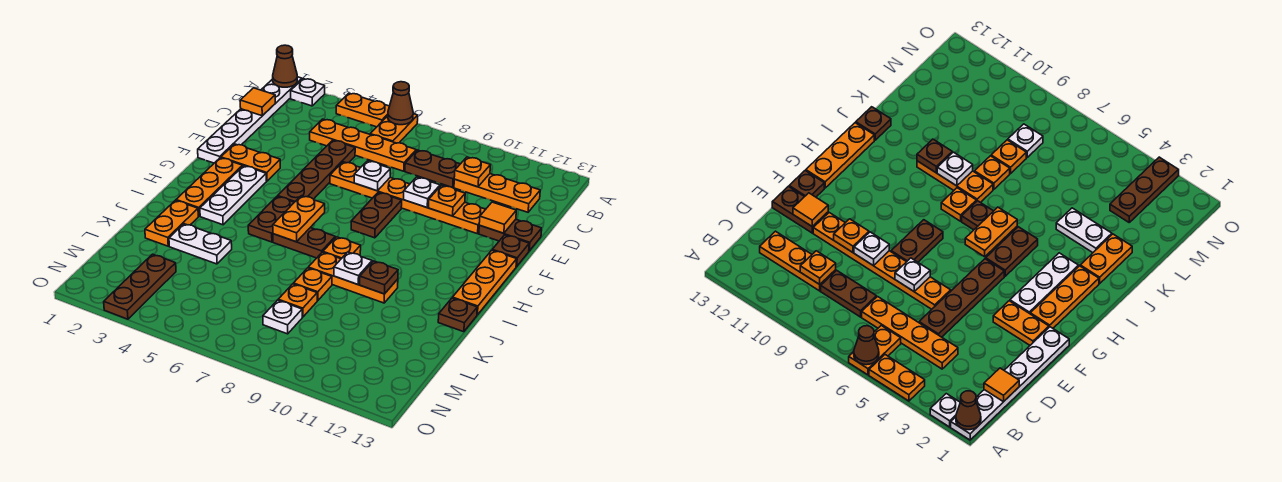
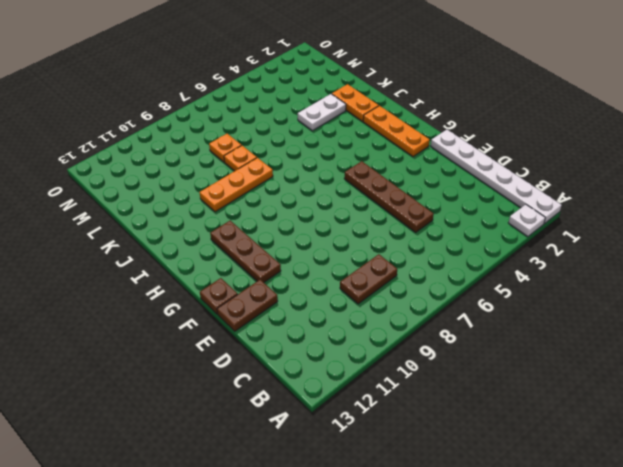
brown 1x3 plate [210,221,281,282] -> brown 1x3 plate moved to [104,254,176,319]
none -> orange 1x2 plate [336,93,389,127]
none -> orange 1x2 plate [370,114,418,143]
none -> orange 1x4 plate [310,119,416,171]
none -> orange 1x3 plate [454,174,540,212]

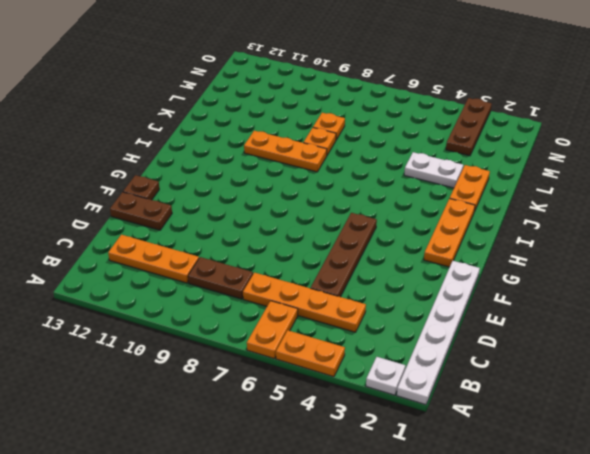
none -> orange 1x6 plate [330,162,486,234]
none -> orange 1x2 plate [221,144,280,181]
none -> brown 1x2 plate [351,192,402,238]
none -> white 1x3 plate [200,166,266,225]

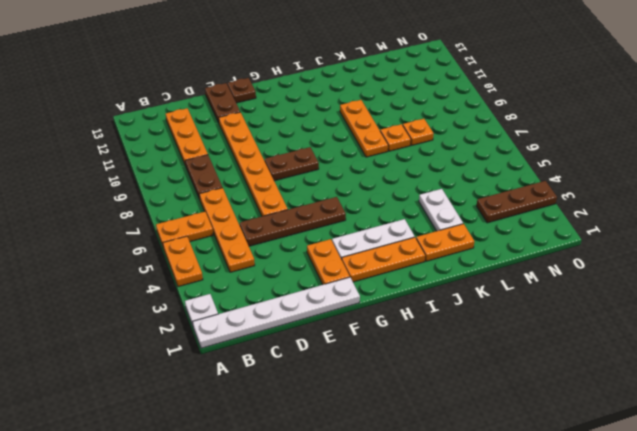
none -> orange 1x3 plate [453,250,517,315]
none -> brown 1x2 plate [248,196,294,242]
none -> brown 1x2 plate [273,228,335,258]
none -> orange 1x1 plate [323,237,361,259]

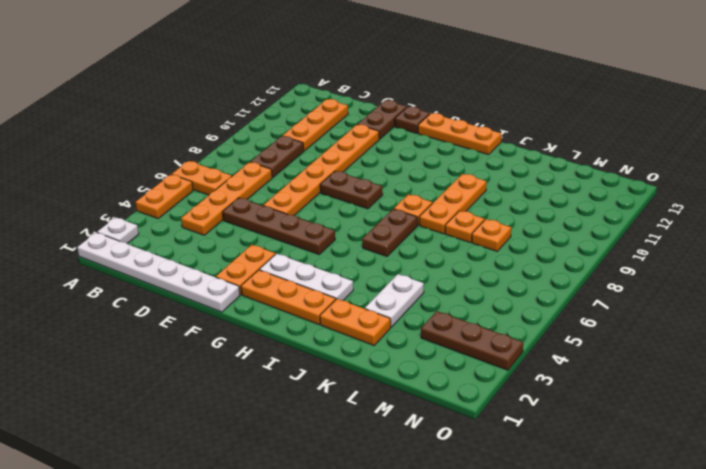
none -> brown 1x2 plate [248,196,294,242]
none -> brown 1x1 plate [438,298,477,332]
none -> white 1x1 plate [263,300,302,334]
none -> brown 1x1 cone [273,45,297,87]

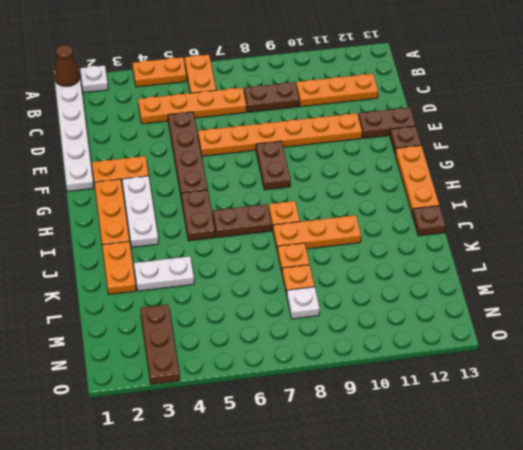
none -> brown 1x1 cone [388,82,413,125]
none -> orange 1x1 tile [240,88,275,116]
none -> orange 1x1 plate [454,157,490,187]
none -> white 1x1 plate [354,161,390,191]

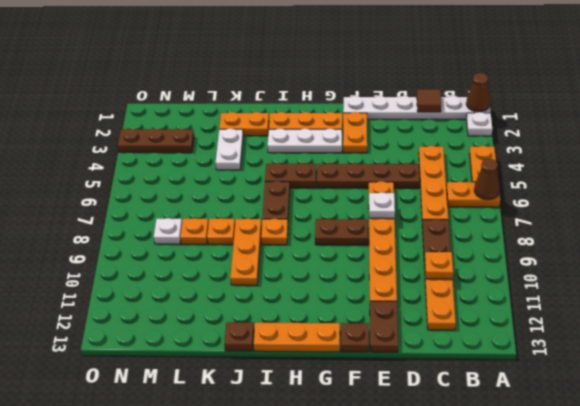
brown 1x1 tile [417,89,441,112] -> orange 1x1 tile [240,88,275,116]
none -> white 1x1 plate [404,177,440,207]
none -> orange 1x1 plate [429,185,465,216]
none -> orange 1x1 tile [479,202,516,233]
none -> orange 1x2 plate [273,196,325,242]

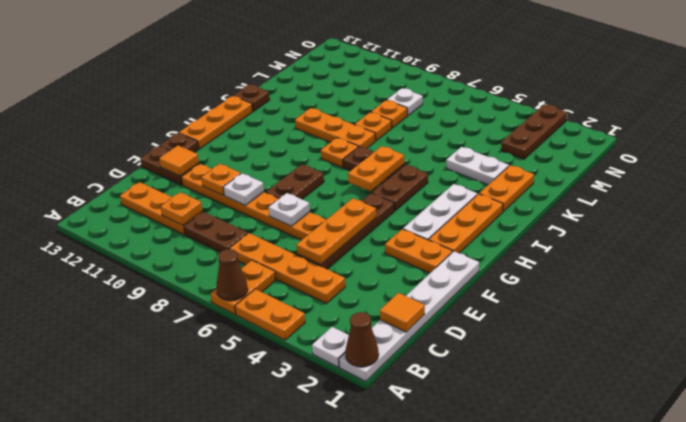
orange 1x3 plate [296,198,376,265] -> none
none -> white 1x1 plate [334,252,372,284]
none -> brown 1x1 plate [360,261,398,294]

